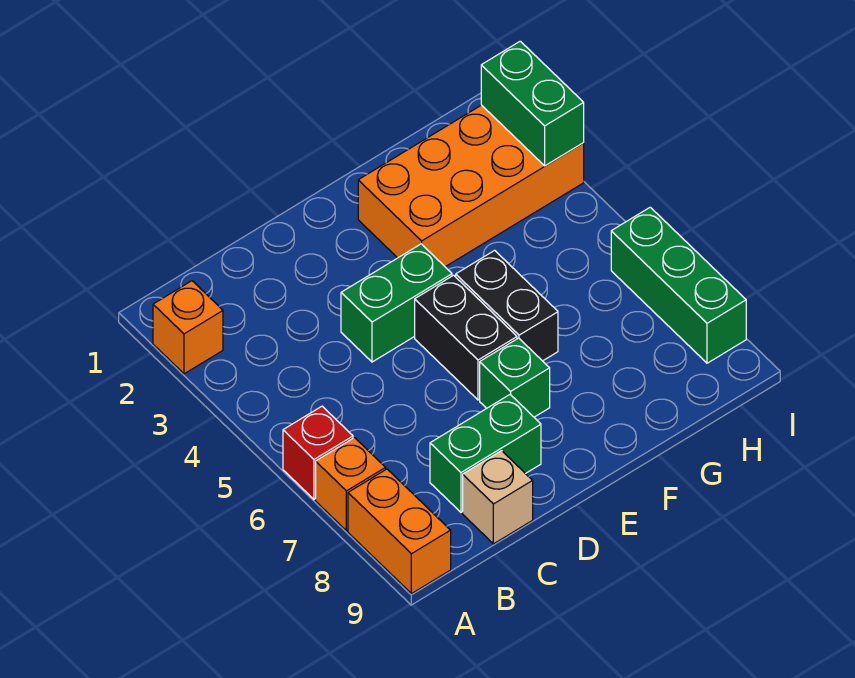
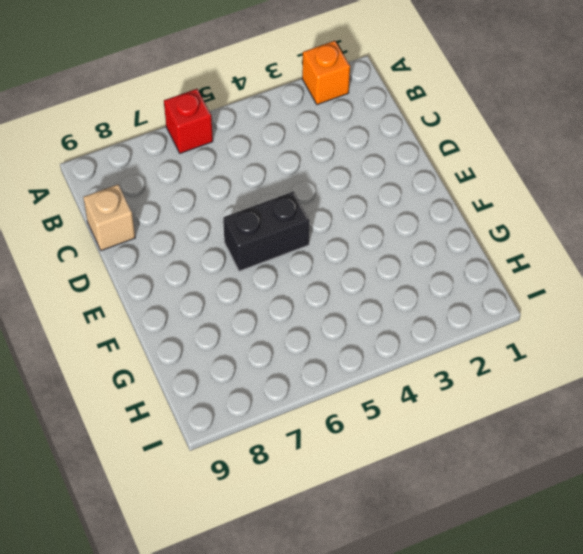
none -> orange 1x1 brick [316,438,386,531]
none -> orange 1x2 brick [348,469,451,594]
none -> green 1x2 brick [430,395,541,512]

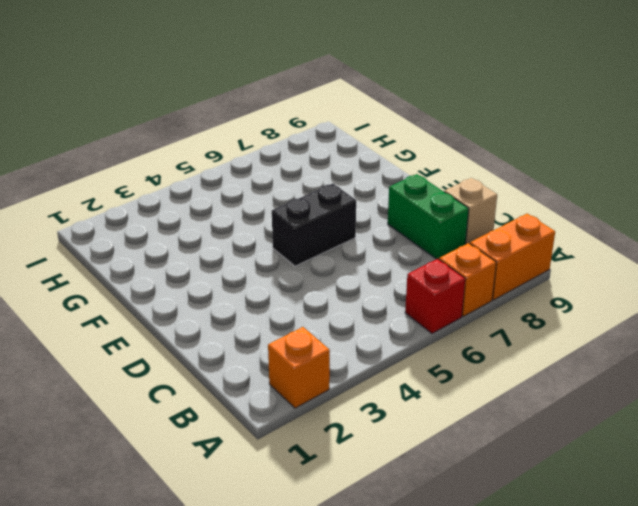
none -> green 1x2 brick [341,244,452,362]
none -> green 1x1 brick [480,338,550,417]
none -> orange 2x4 brick [358,105,584,267]

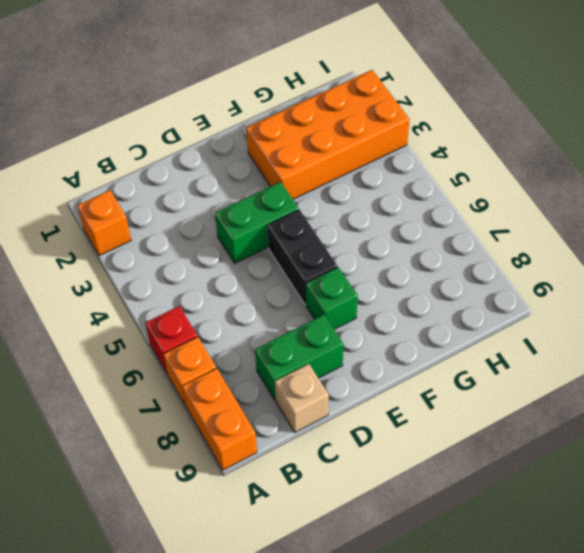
none -> black 1x2 brick [456,250,558,361]
none -> green 1x3 brick [611,207,746,363]
none -> green 1x2 brick [481,41,584,166]

